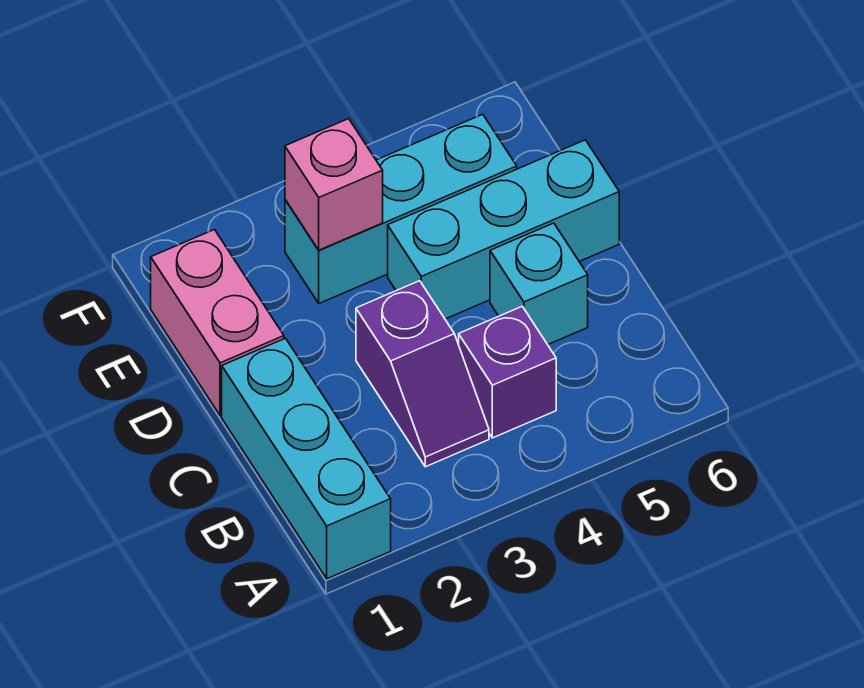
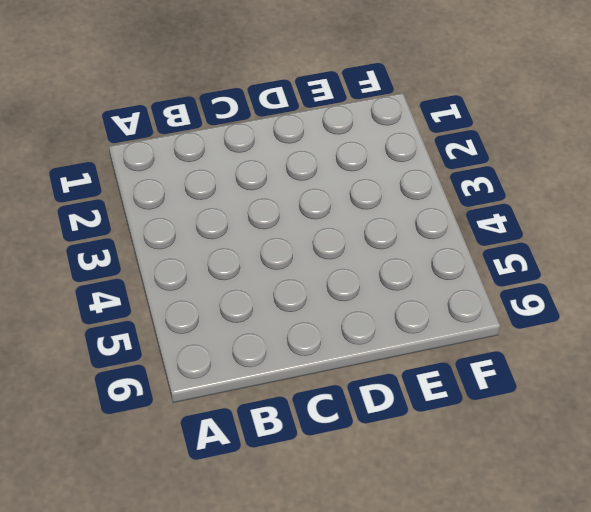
none -> cyan 1x3 brick [222,338,391,579]
none -> purple 1x2 slope [356,281,489,467]

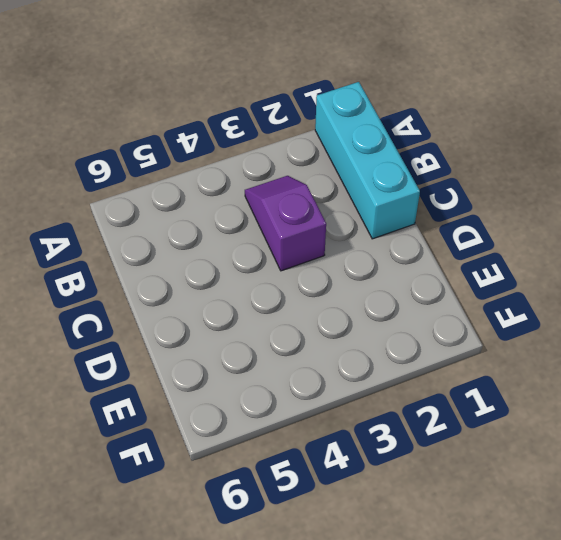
none -> purple 1x1 brick [459,306,556,438]
none -> cyan 1x1 brick [490,223,588,345]

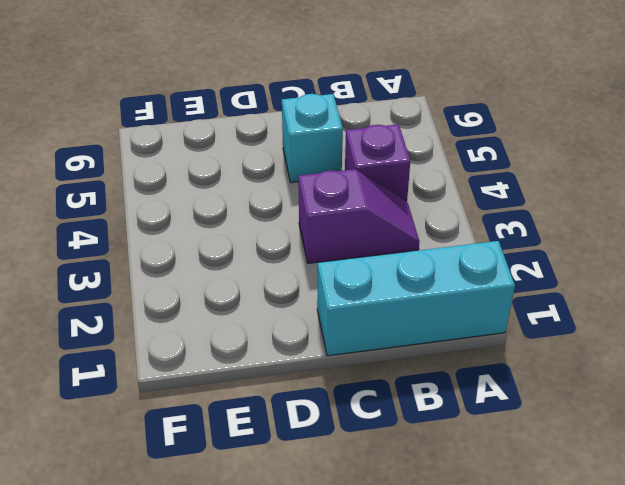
none -> pink 1x2 brick [151,230,284,416]
none -> cyan 1x3 brick [388,140,619,319]

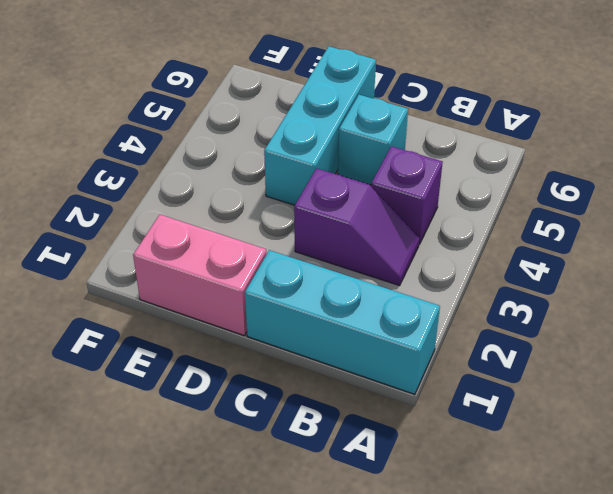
none -> cyan 1x3 brick [285,114,517,303]
none -> pink 1x1 brick [285,119,383,250]

